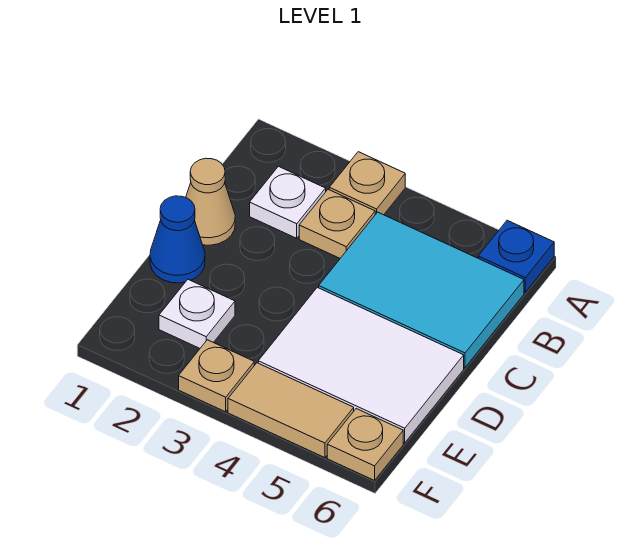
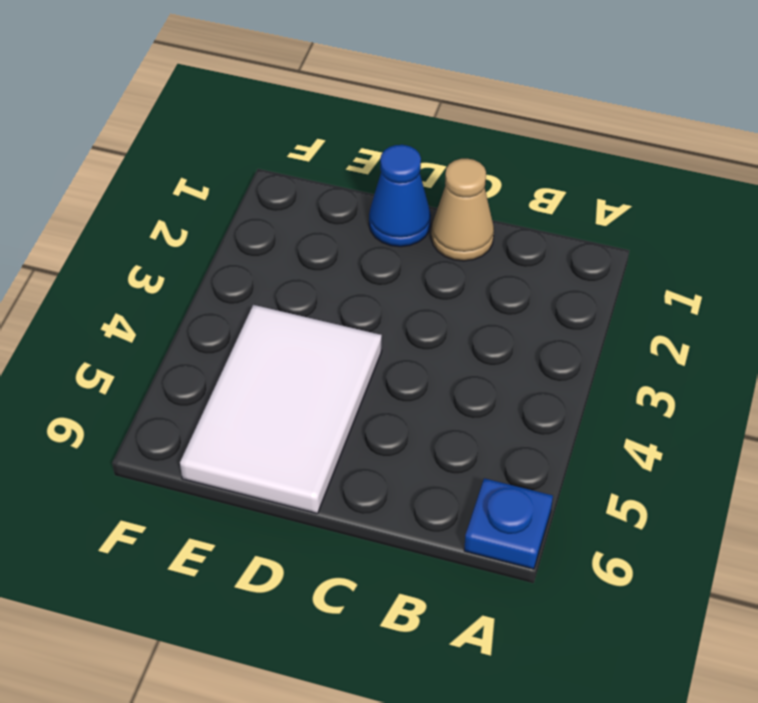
none -> tan 1x1 plate [329,152,405,215]
none -> white 1x1 plate [250,166,326,238]
none -> tan 1x1 plate [299,189,375,258]

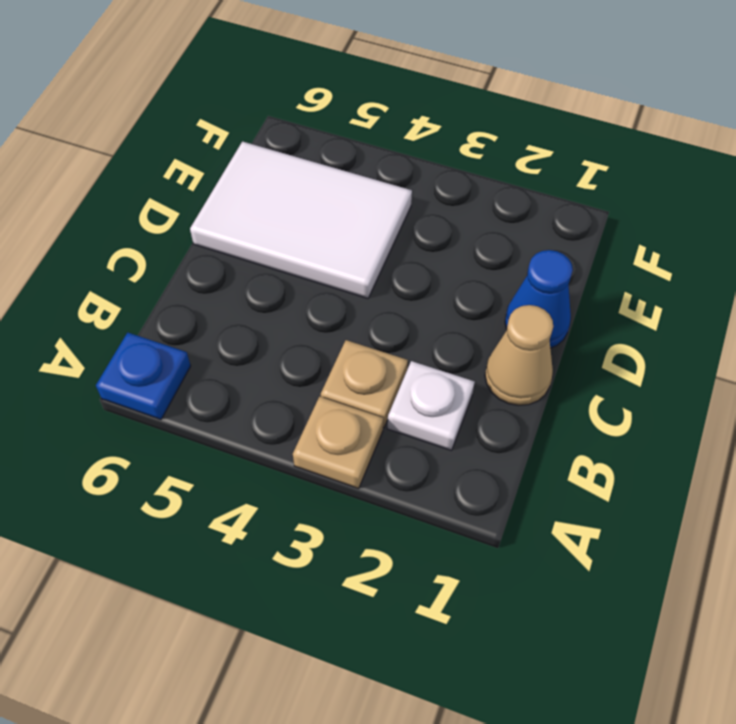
none -> cyan 2x3 tile [319,212,524,367]
none -> white 1x1 plate [159,280,235,348]
none -> tan 1x1 plate [179,340,254,412]

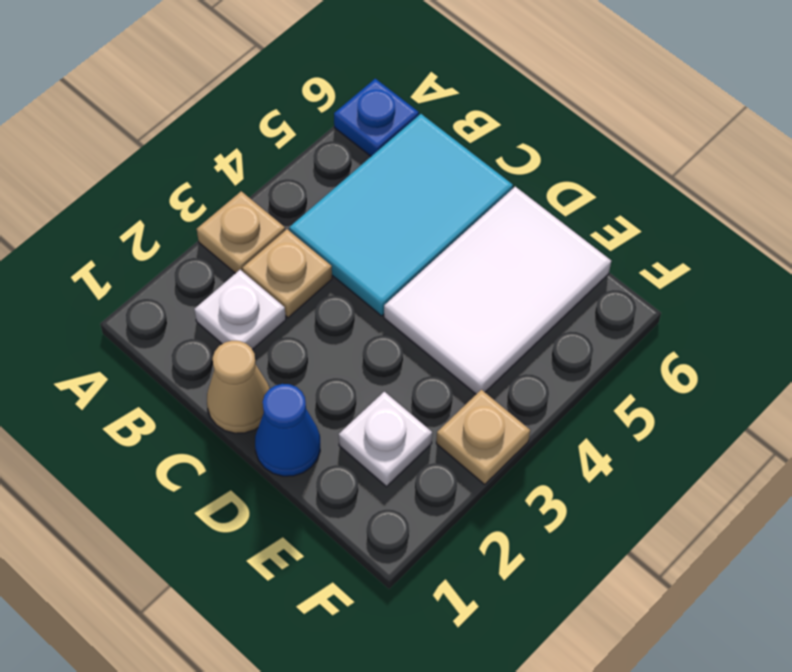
none -> tan 1x2 tile [228,363,354,458]
none -> tan 1x1 plate [327,409,403,480]

